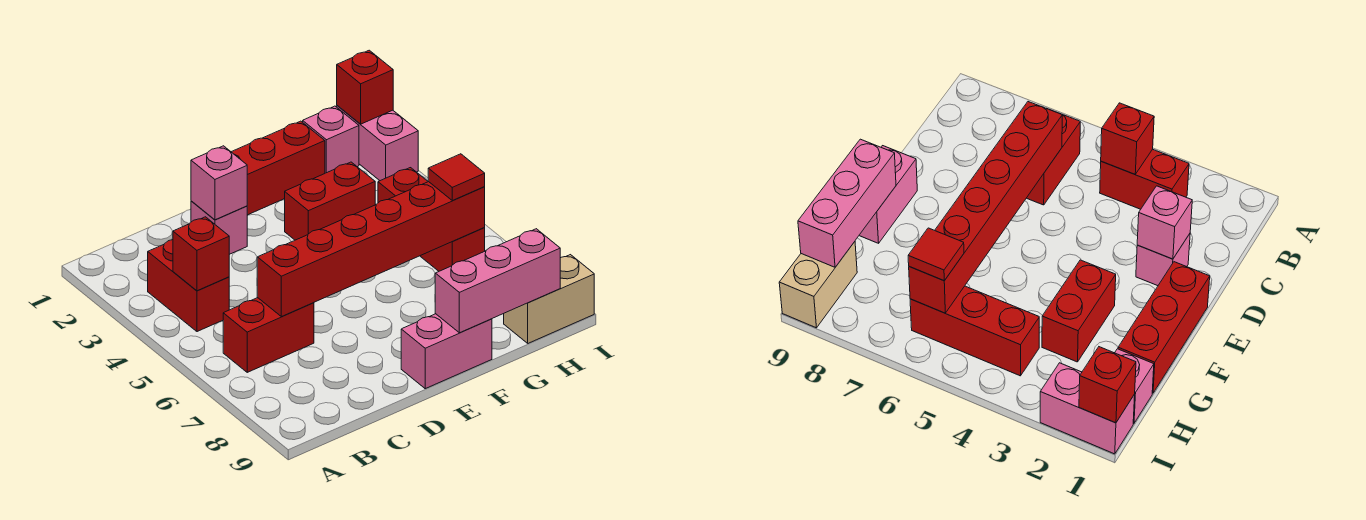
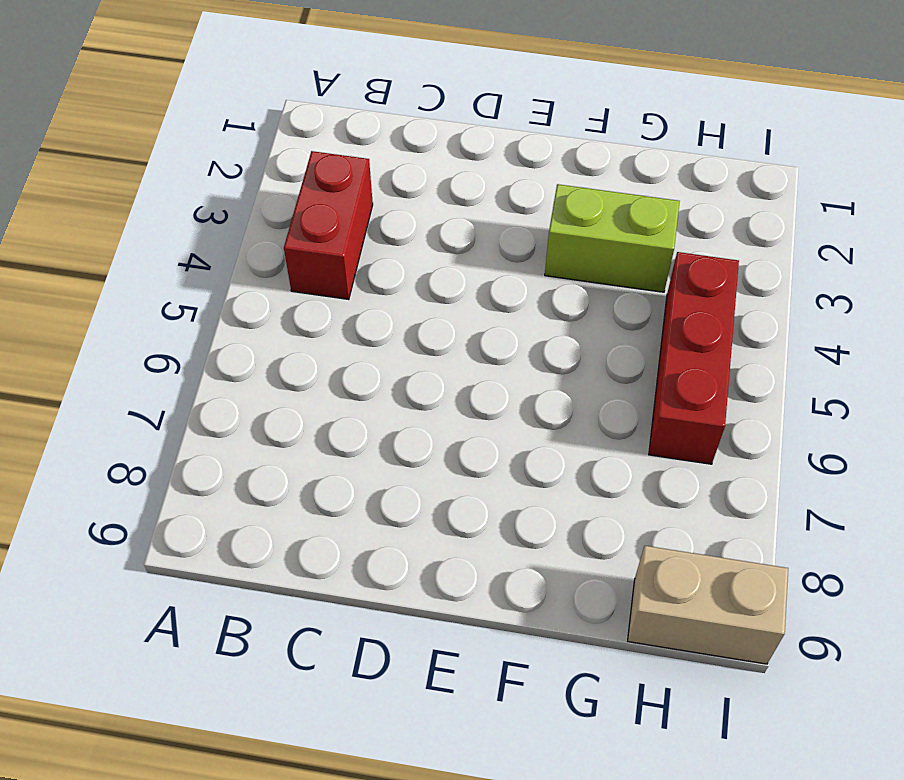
lime 1x2 brick [545,184,680,292] -> red 1x2 brick [285,162,375,240]
none -> red 1x2 brick [223,298,314,372]
none -> pink 1x1 brick [191,201,247,254]
none -> red 1x3 brick [232,121,325,215]

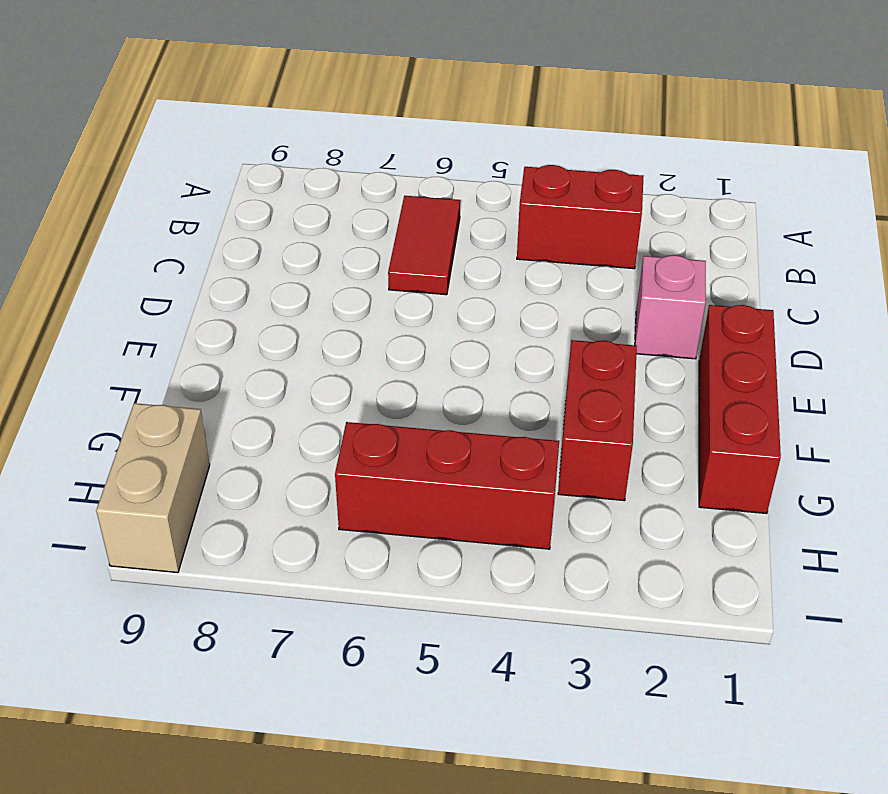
red 1x2 tile [388,196,460,295] -> red 1x2 brick [223,298,314,372]
none -> pink 1x2 brick [401,314,492,389]
none -> pink 1x1 brick [303,106,359,173]
none -> pink 1x2 brick [337,106,418,181]

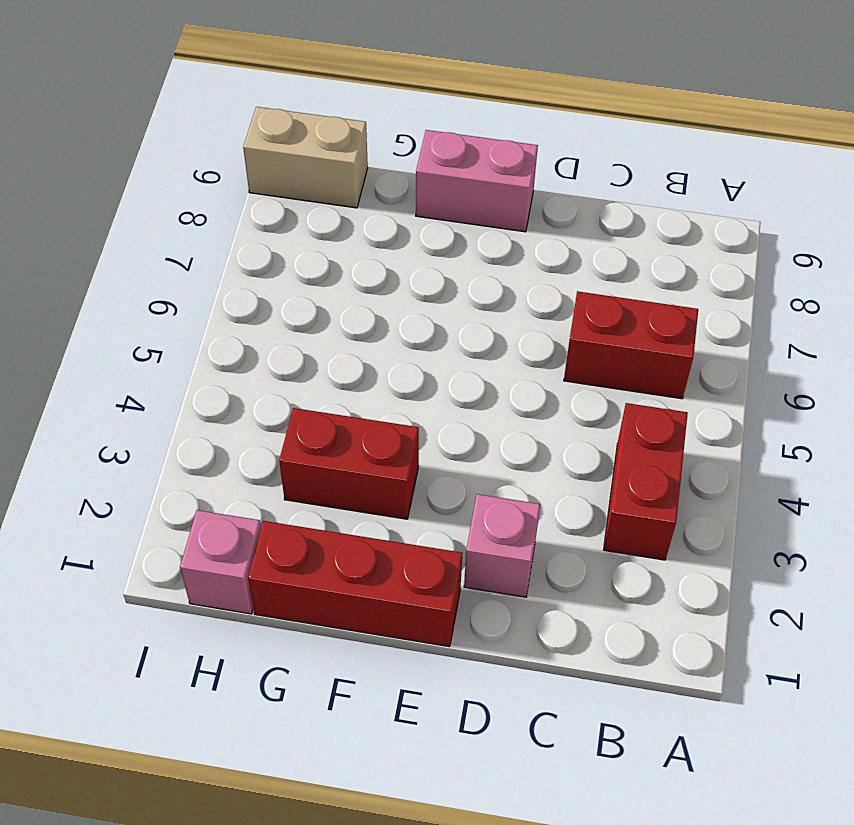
none -> red 1x3 brick [378,168,485,271]
none -> pink 1x2 brick [337,106,418,181]
none -> red 1x1 brick [173,217,229,291]

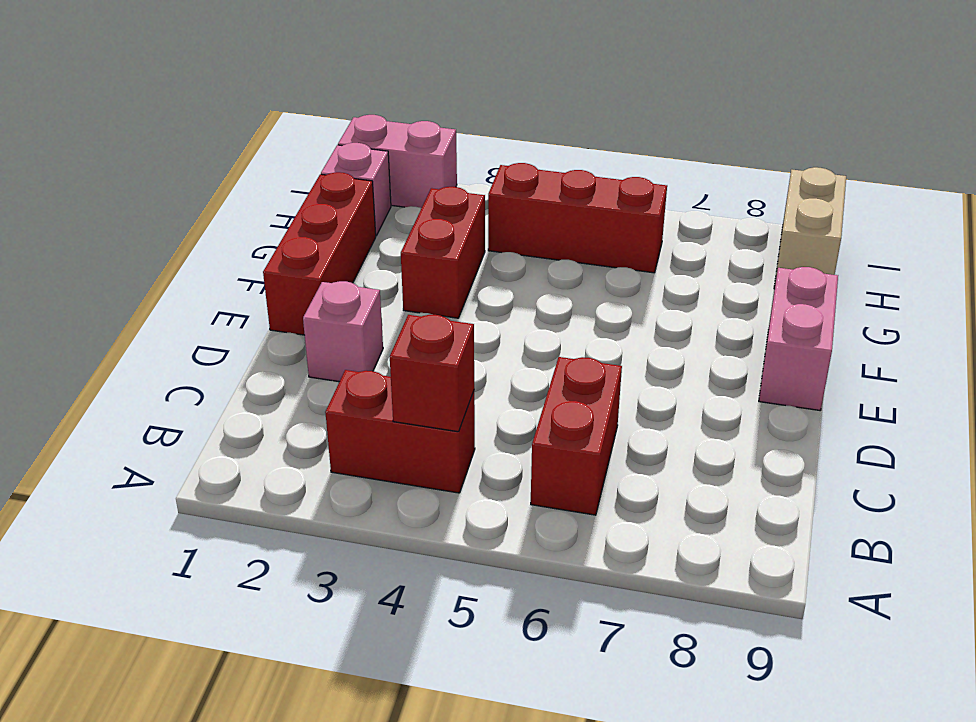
none -> red 1x6 brick [257,182,485,317]
none -> pink 1x1 brick [191,146,247,220]
none -> pink 1x3 brick [435,229,560,333]

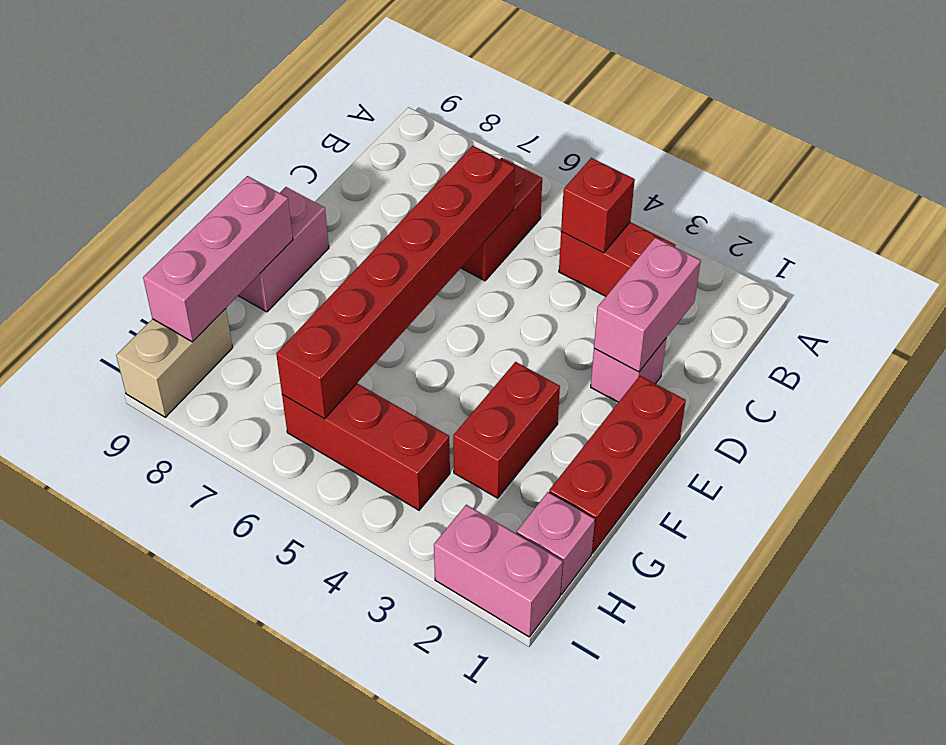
pink 1x2 brick [594,237,701,372] -> pink 1x1 brick [191,146,247,220]
none -> red 1x1 brick [337,50,393,124]
none -> red 1x1 tile [428,154,485,201]

